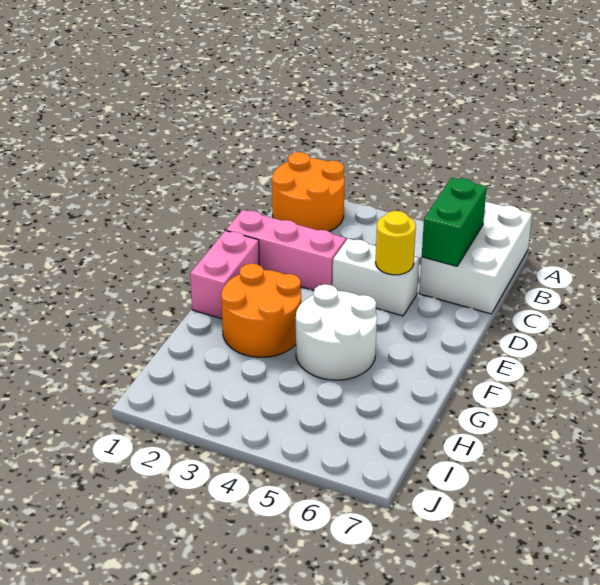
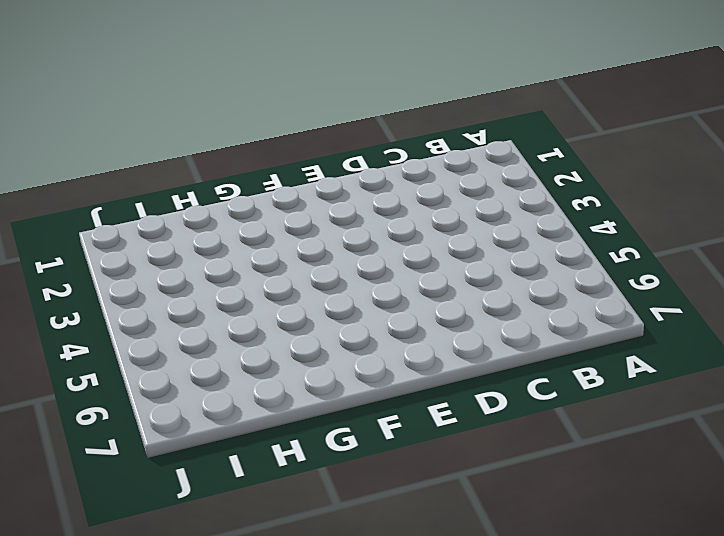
none -> orange 2x2 round brick [272,152,345,231]
none -> white 2x3 brick [419,202,532,314]

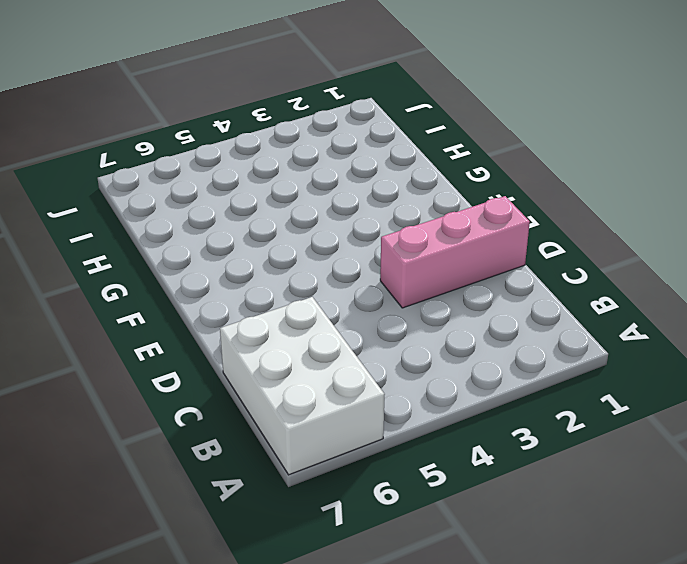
none -> orange 2x2 round brick [272,152,345,231]
none -> white 1x2 brick [332,239,419,316]

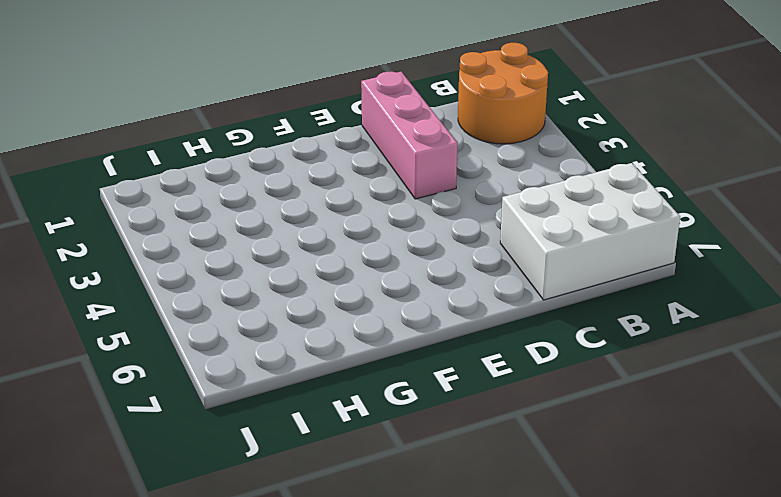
none -> white 1x2 brick [332,239,419,316]
none -> pink 1x2 brick [190,231,259,319]

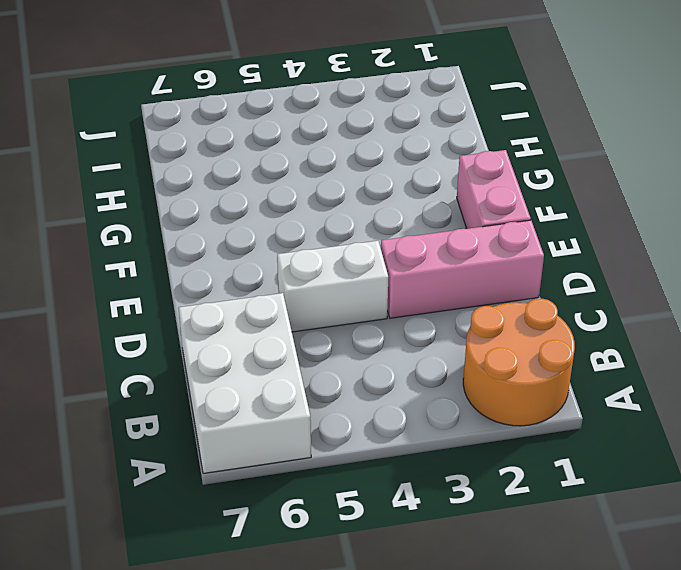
none -> orange 2x2 round brick [221,264,301,357]
none -> white 2x2 round brick [296,284,377,380]

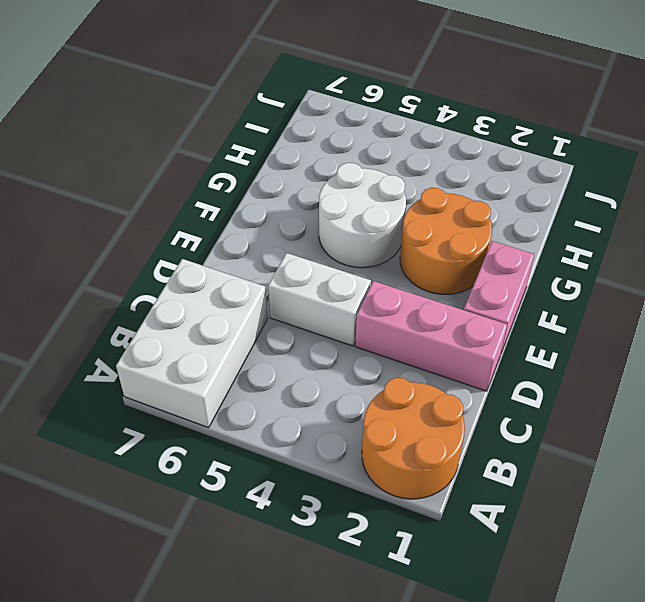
none -> green 1x2 brick [422,178,487,266]
none -> yellow 1x1 round brick [376,211,416,275]

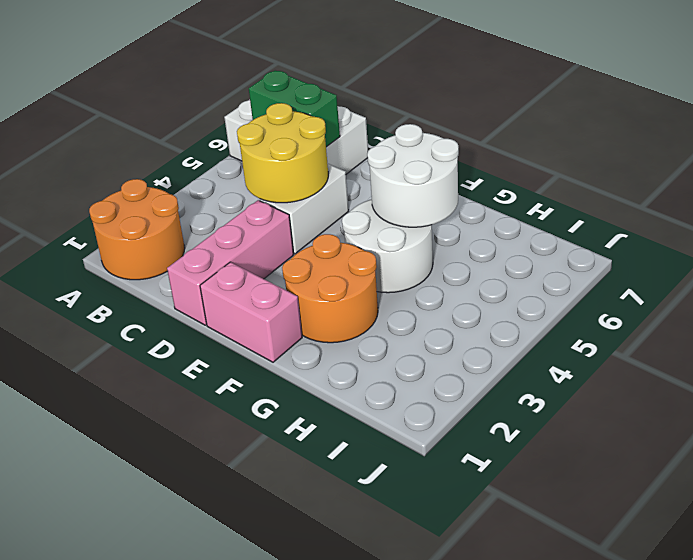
yellow 2x2 round brick [237,103,328,203] -> yellow 1x1 round brick [376,211,416,275]
white 2x2 round brick [367,124,459,227] -> none

